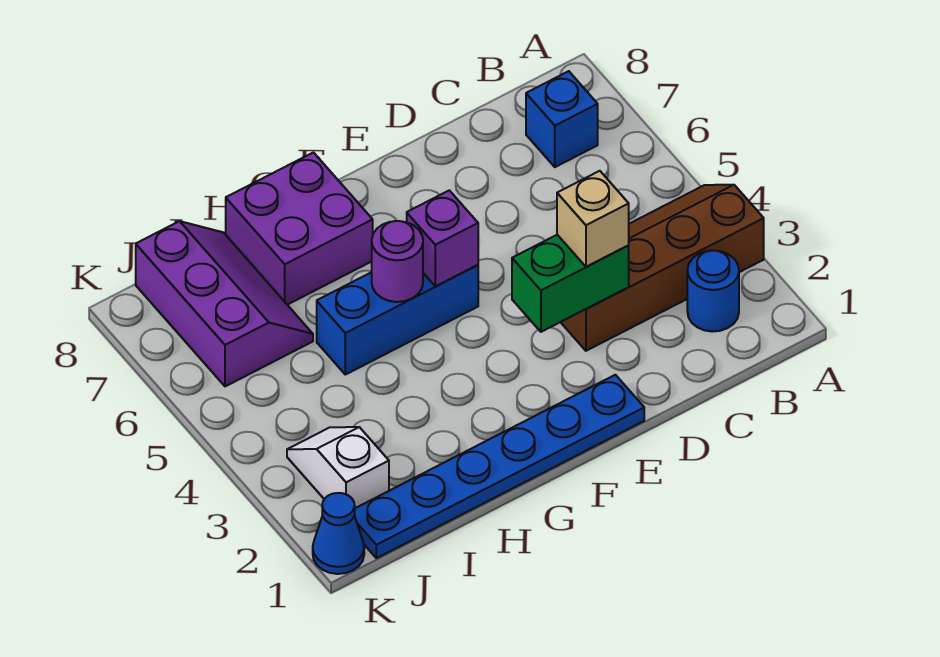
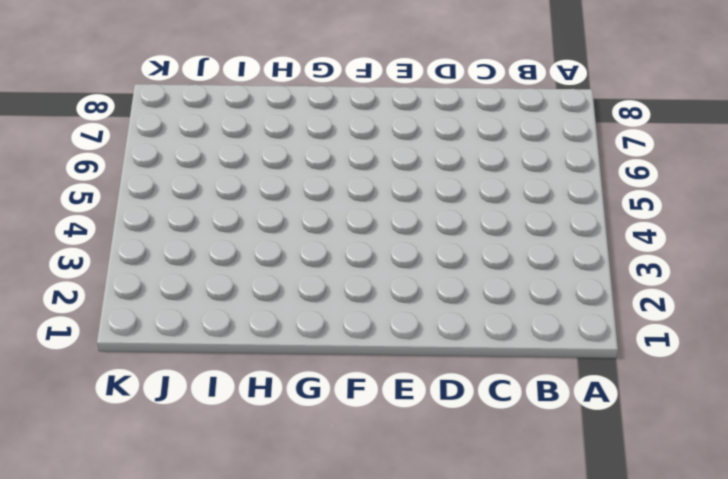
none -> brown 2x4 slope [561,185,764,351]
none -> blue 1x1 round brick [687,250,739,332]
none -> blue 1x1 brick [526,71,598,167]

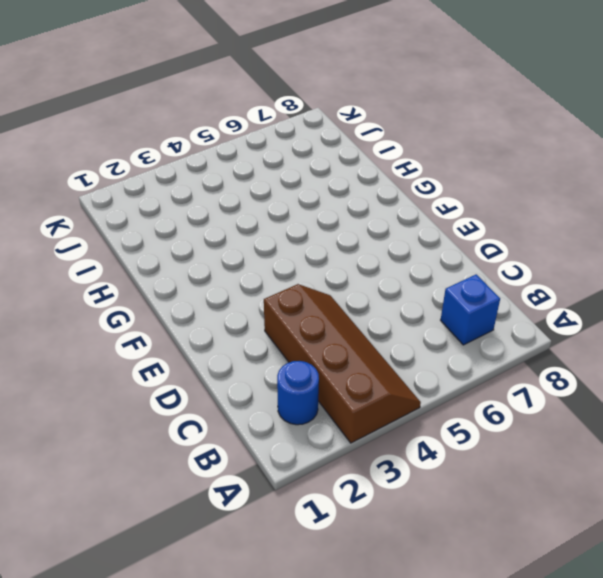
none -> blue 1x6 plate [354,375,644,558]
none -> blue 1x3 brick [317,265,478,375]
none -> purple 2x2 brick [226,152,373,305]

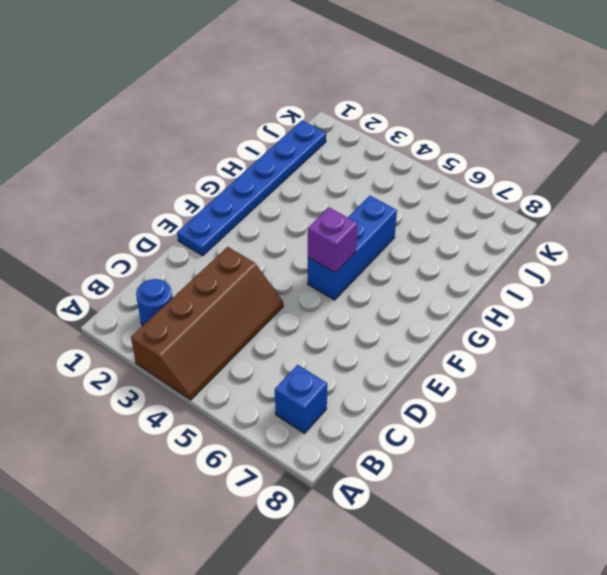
none -> purple 2x2 brick [226,152,373,305]
none -> purple 2x3 slope [136,221,313,386]
none -> white 1x2 slope [287,427,389,508]

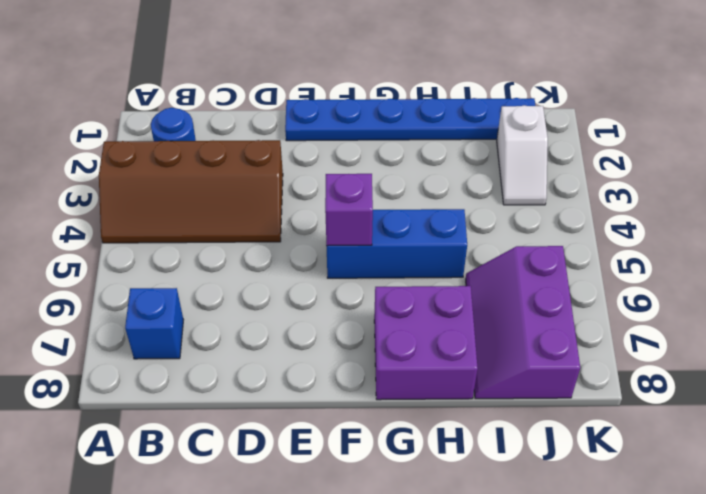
none -> blue 1x1 cone [313,493,364,574]
none -> green 1x2 brick [512,235,629,332]
none -> purple 1x1 round brick [372,221,423,302]

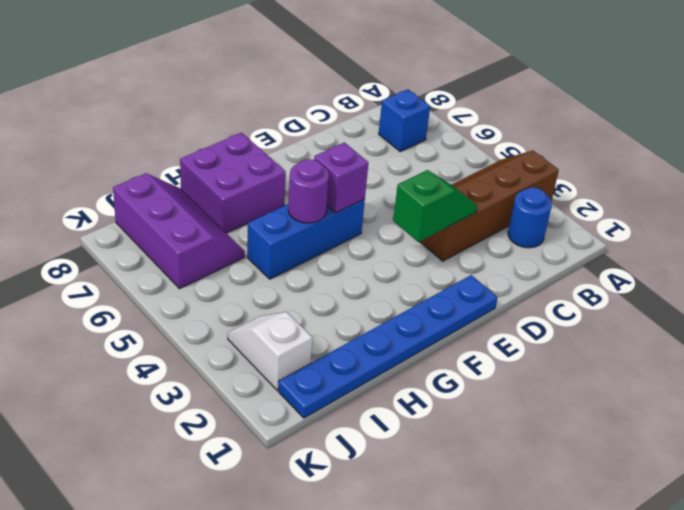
green 1x2 slope [393,170,477,242] -> green 1x2 brick [512,235,629,332]
none -> blue 1x1 cone [313,493,364,574]
none -> tan 1x1 brick [557,171,629,267]

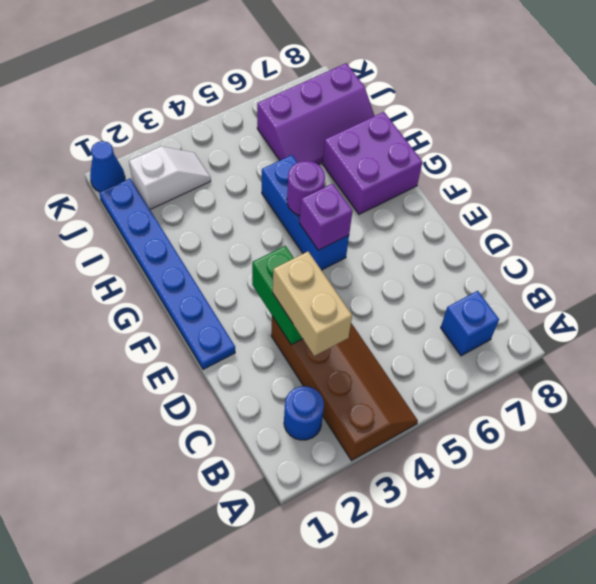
tan 1x2 brick [273,252,352,356] -> tan 1x1 brick [557,171,629,267]

